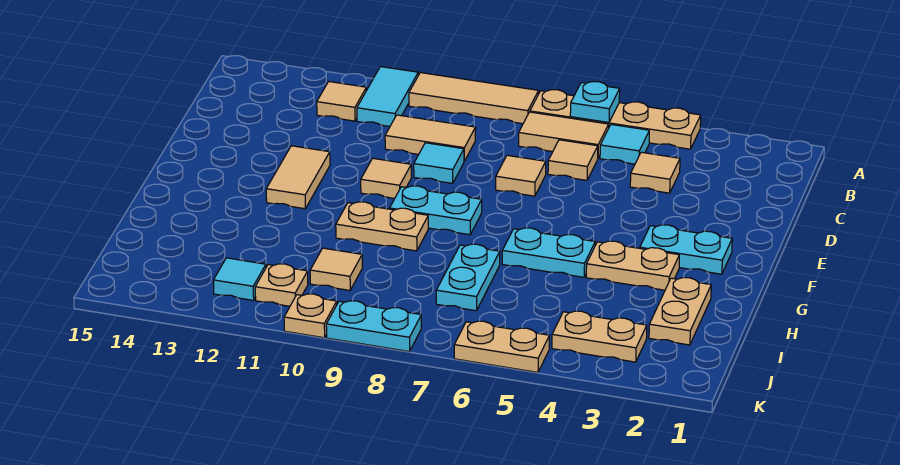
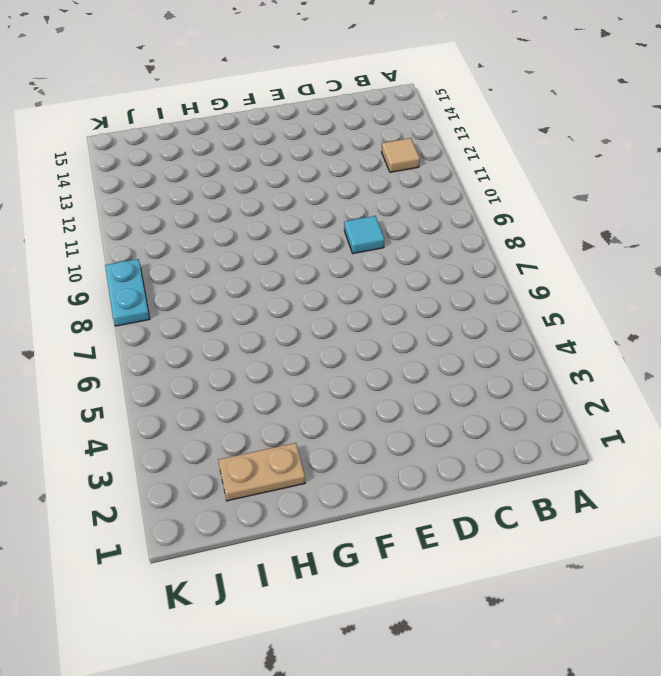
none -> tan 1x4 plate [530,90,701,149]
none -> tan 1x3 tile [409,73,539,124]
none -> cyan 1x2 tile [357,67,418,127]

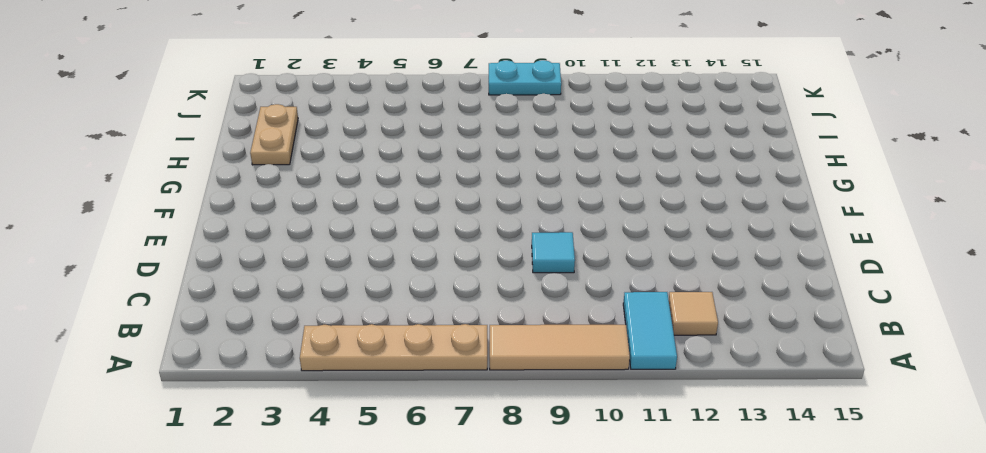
none -> cyan 1x1 tile [600,124,649,164]
none -> tan 1x2 tile [519,112,609,158]
none -> tan 1x1 tile [630,152,680,193]

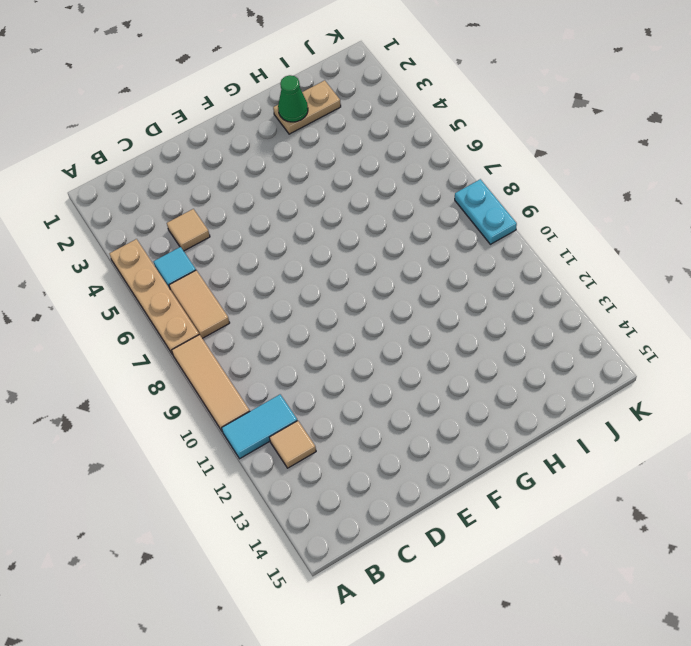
green 1x1 cone [278,75,308,122] -> none
none -> tan 1x1 tile [548,140,598,180]
none -> tan 1x2 tile [385,115,476,161]
none -> tan 1x1 tile [496,155,546,196]

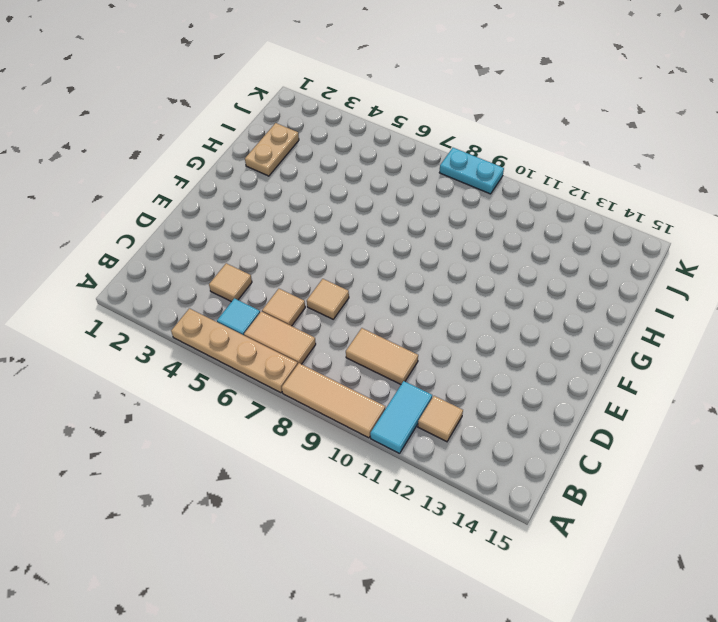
none -> cyan 1x1 tile [414,143,464,183]
none -> tan 1x1 tile [361,158,411,198]
none -> tan 1x2 tile [266,146,330,209]

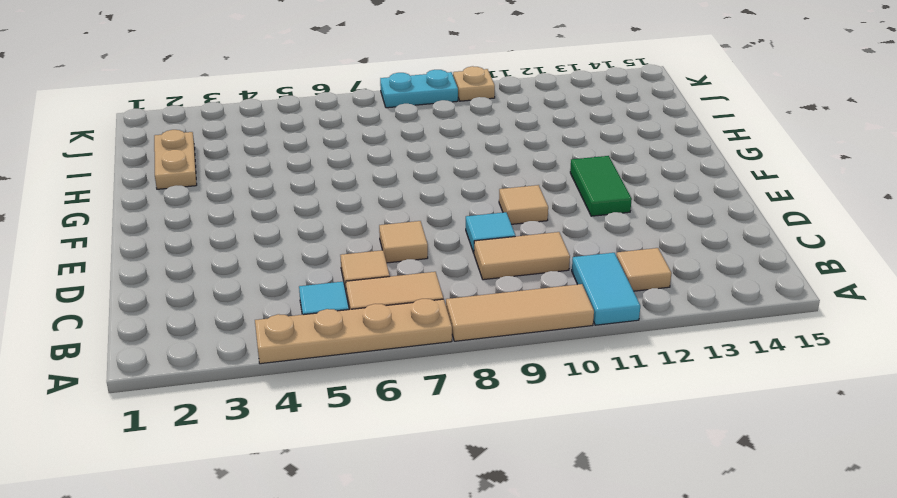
green 1x2 tile [570,156,632,216] -> tan 1x2 tile [266,146,330,209]
none -> tan 1x1 tile [630,152,680,193]
none -> cyan 1x2 plate [640,225,732,274]
none -> cyan 1x2 plate [390,186,482,235]

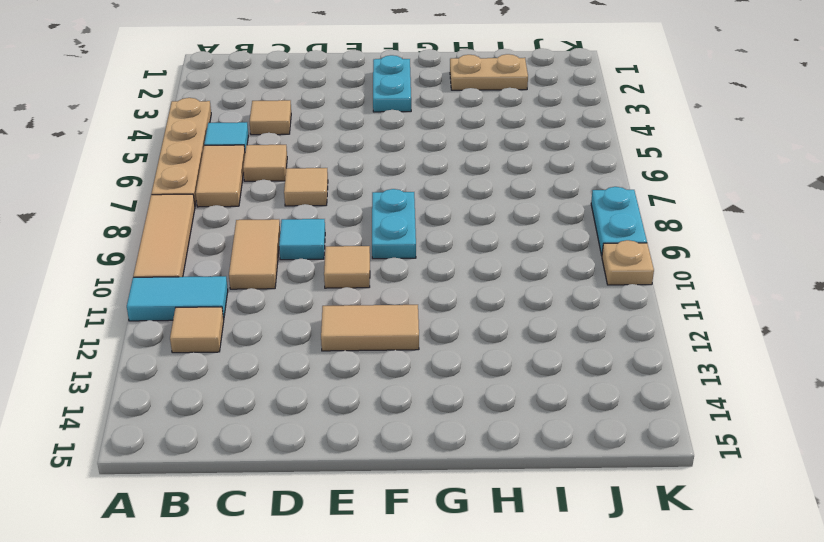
none -> tan 1x2 plate [586,241,679,290]
none -> cyan 1x2 plate [502,228,595,277]
none -> tan 1x2 plate [336,202,428,251]

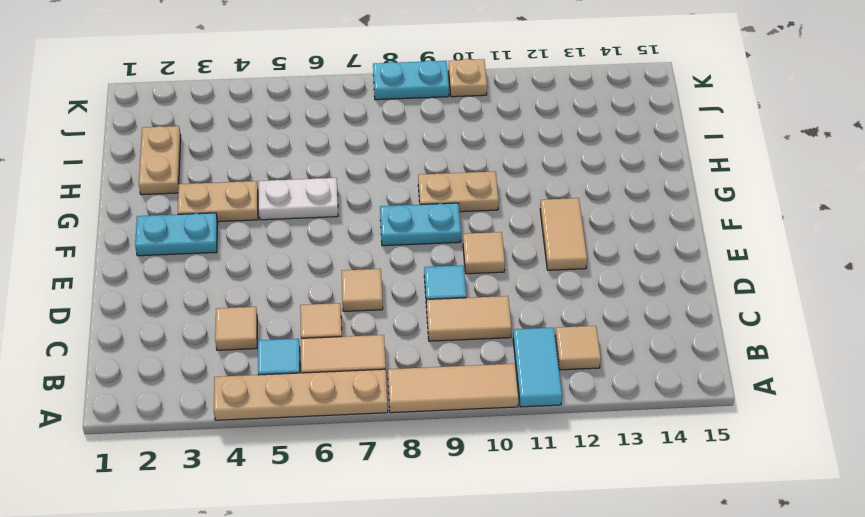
white 1x2 plate [259,178,338,220] -> cyan 1x2 plate [502,228,595,277]
none -> cyan 1x2 plate [436,244,500,311]
none -> tan 1x1 tile [310,248,362,290]
none -> tan 1x2 plate [552,311,647,362]

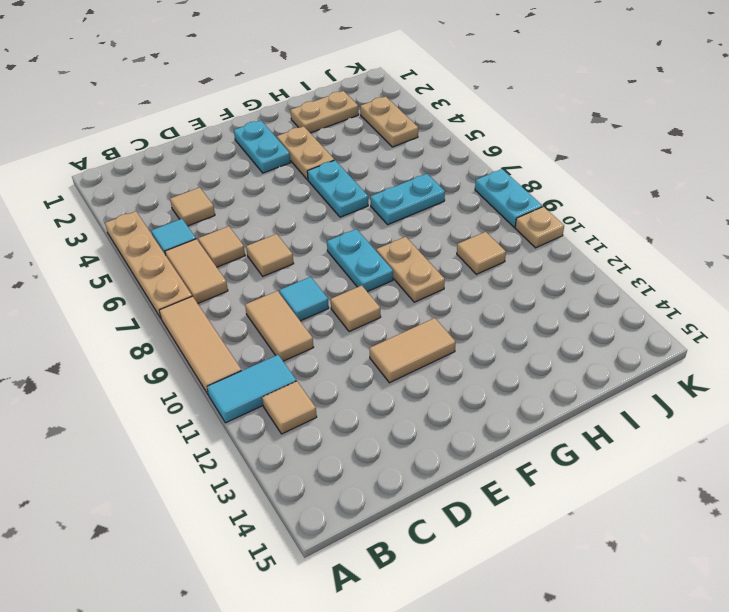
none -> tan 1x1 plate [255,264,308,306]
none -> cyan 1x1 tile [213,258,266,300]
none -> tan 1x2 plate [454,321,549,372]

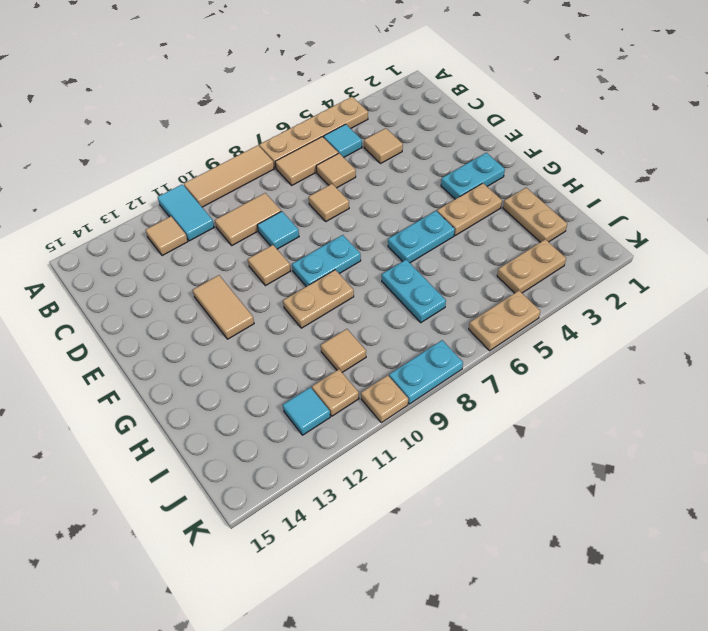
none -> cyan 1x1 plate [570,82,620,122]

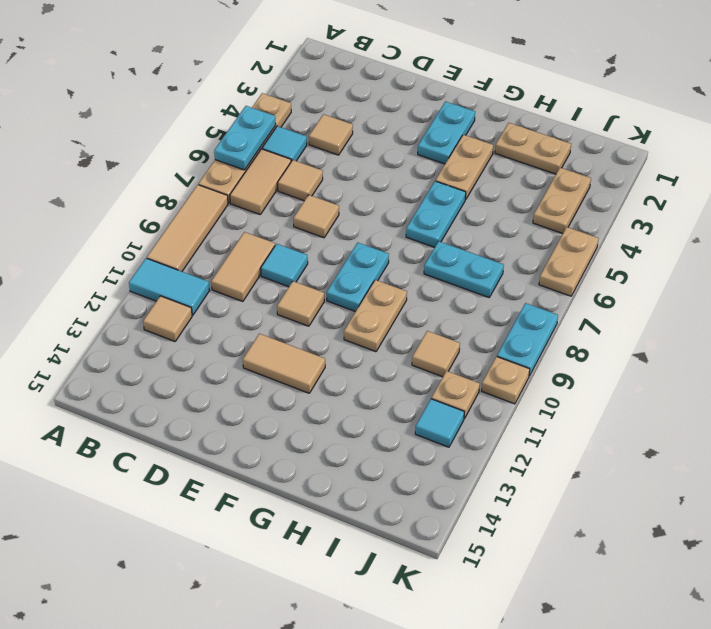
cyan 1x2 plate [214,106,276,170] -> cyan 1x1 plate [570,82,620,122]

